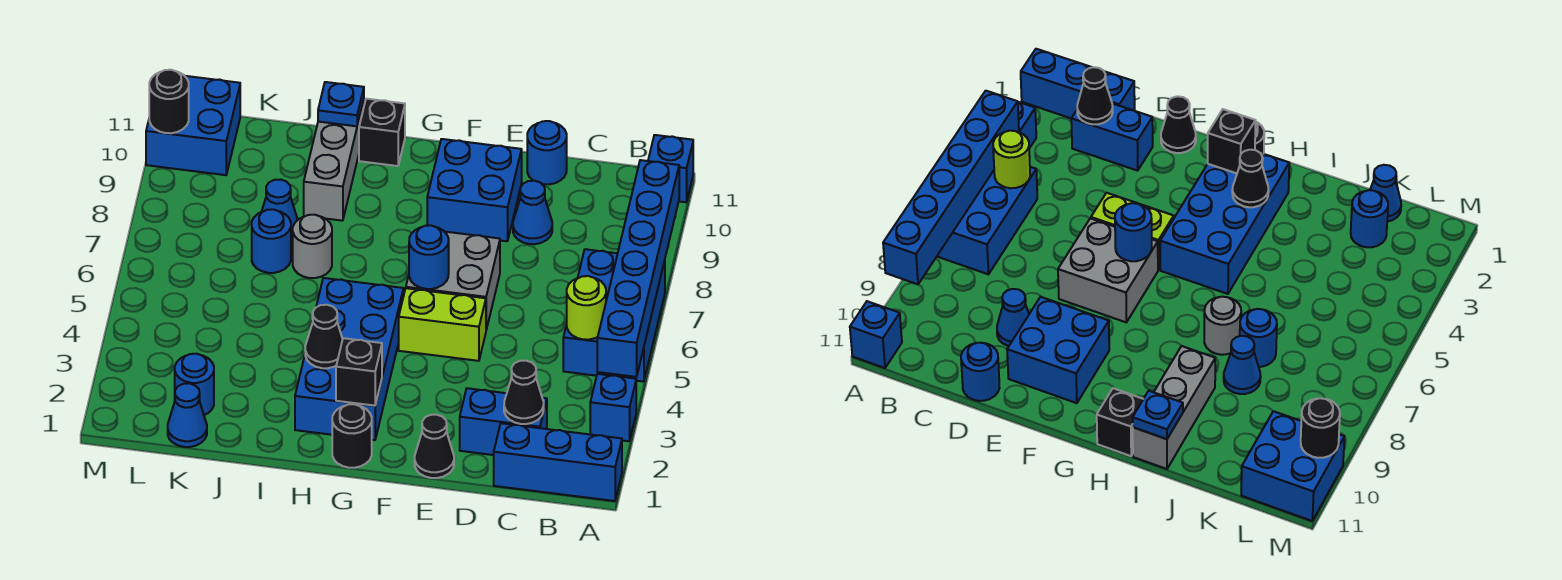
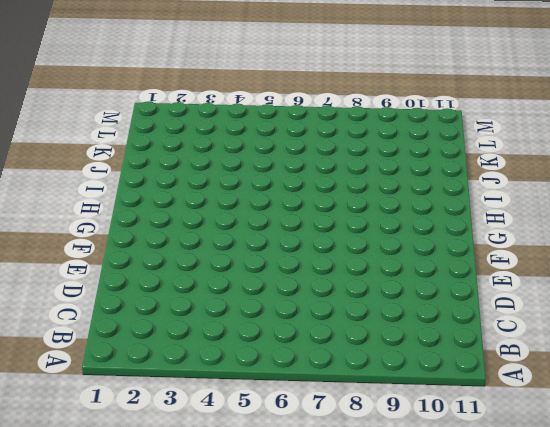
none -> blue 1x3 brick [494,423,622,501]
none -> blue 1x1 brick [590,374,636,441]
none -> blue 2x3 brick [563,249,665,382]

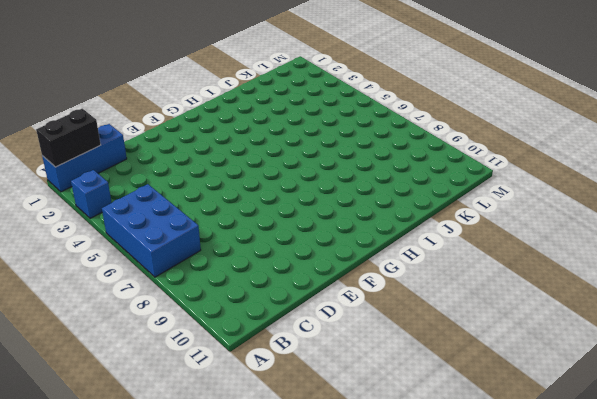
black 1x2 brick [36,109,101,167] -> none
none -> blue 1x1 brick [648,135,693,202]
none -> blue 1x2 brick [460,388,547,455]
none -> blue 1x1 cone [513,181,552,244]

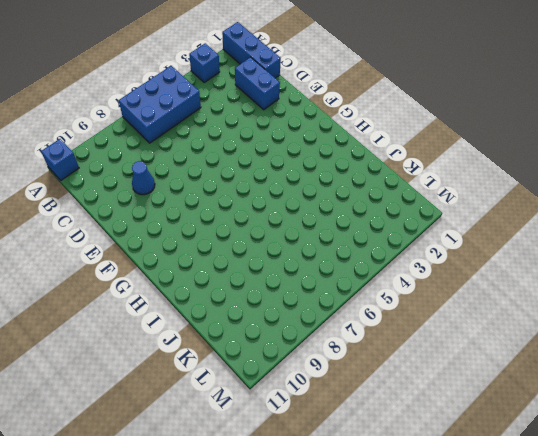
none -> blue 1x1 round brick [527,121,567,184]
none -> black 1x1 cone [415,415,454,478]
none -> lime 1x2 brick [399,288,486,361]

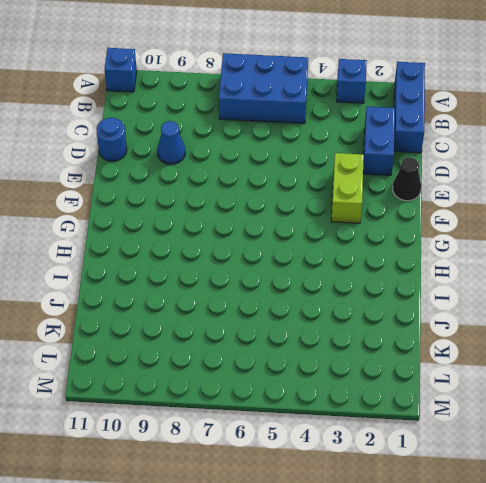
lime 1x2 brick [331,153,364,223] -> lime 1x2 brick moved to [399,288,486,361]
none -> grey 2x2 brick [406,232,500,330]
none -> blue 2x2 brick [427,139,522,241]
none -> black 1x1 round brick [332,404,372,468]

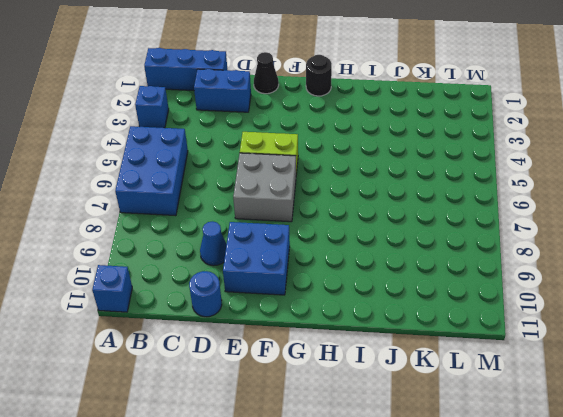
none -> blue 2x4 brick [295,278,404,440]
none -> black 1x1 brick [359,99,405,166]
none -> grey 1x1 round brick [293,215,332,278]

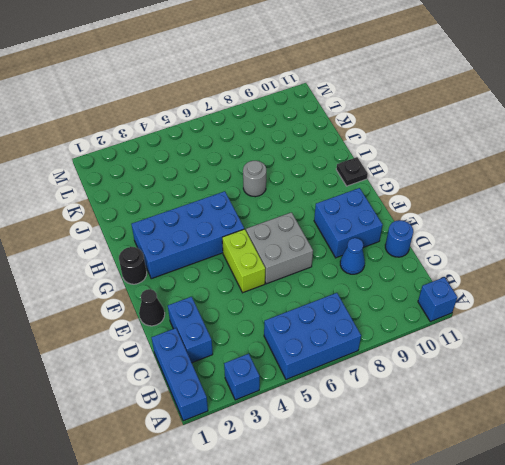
black 1x1 plate [336,157,368,186] -> black 1x1 brick [359,99,405,166]
none -> grey 1x3 brick [304,100,364,221]
none -> blue 1x1 round brick [252,209,291,273]
none -> blue 1x1 cone [262,180,298,239]

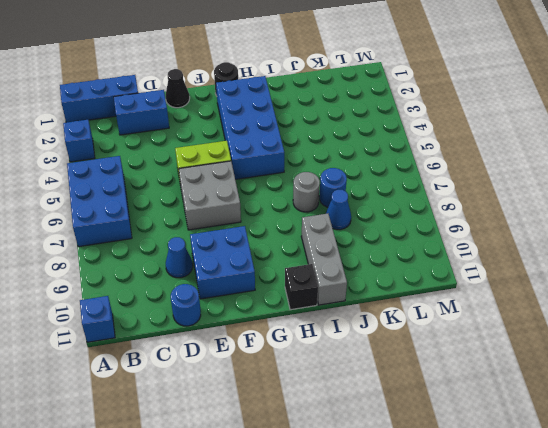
none -> blue 1x1 cone [168,383,207,447]
none -> blue 1x1 round brick [175,354,214,415]
none -> blue 2x2 brick [146,76,240,175]

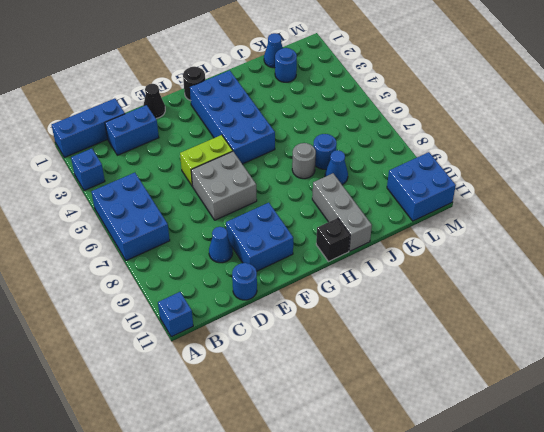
none -> blue 1x6 brick [597,160,679,377]
none -> lime 1x1 round brick [567,276,606,340]
none -> black 1x1 cone [504,360,544,424]

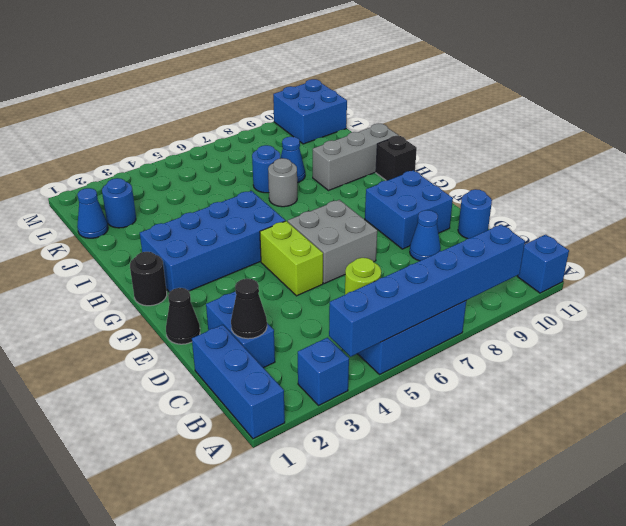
none -> blue 1x1 round brick [409,225,449,289]
none -> black 1x1 brick [336,338,382,406]
none -> black 1x1 cone [305,305,343,368]

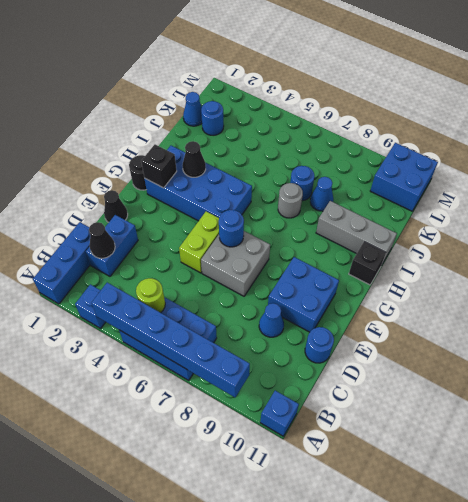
none -> blue 1x1 plate [318,82,364,126]
none -> black 1x1 round brick [149,70,189,133]

